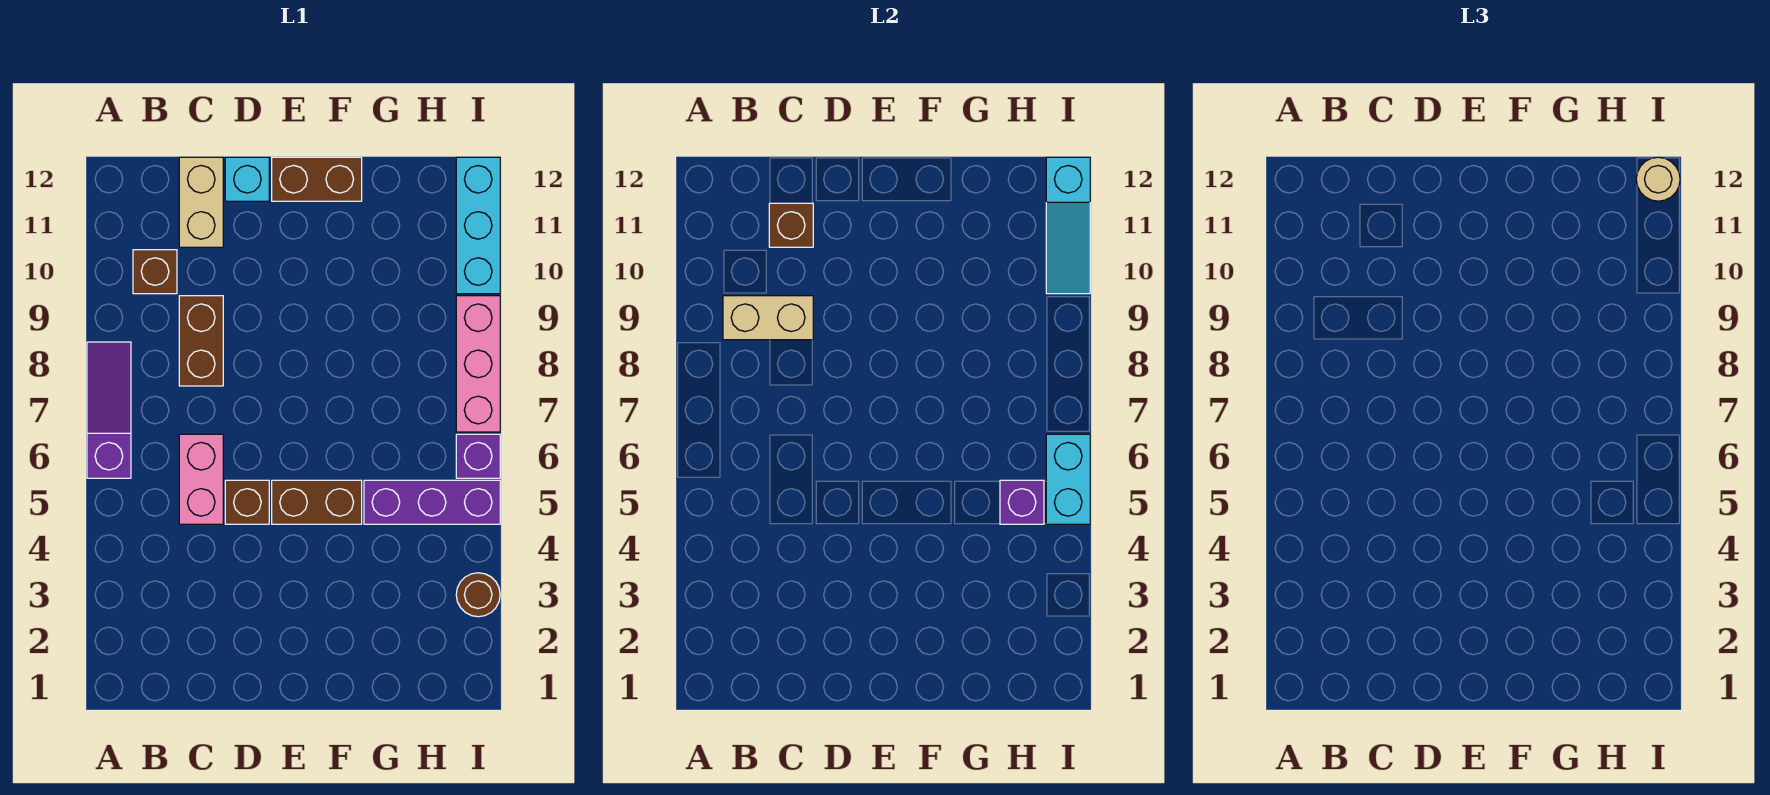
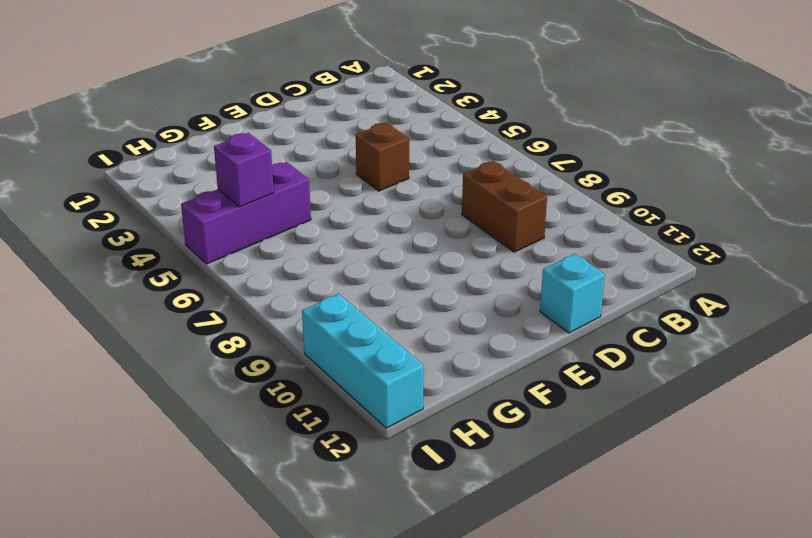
none -> purple 1x3 slope [87,342,131,478]
none -> brown 1x1 brick [133,250,177,294]
none -> pink 1x2 brick [179,434,223,524]

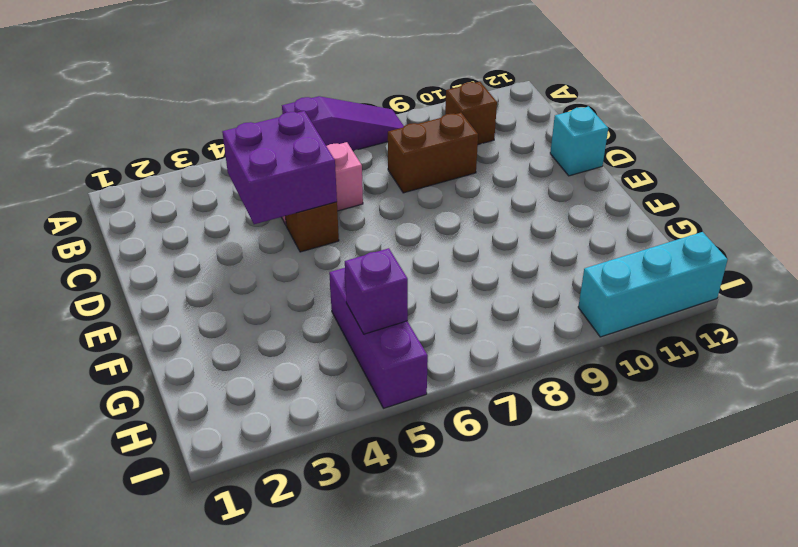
purple 2x2 brick [222,111,337,224] -> none
none -> tan 1x2 brick [179,157,223,247]
none -> brown 1x2 brick [272,480,362,524]
none -> brown 1x2 brick [272,157,362,201]

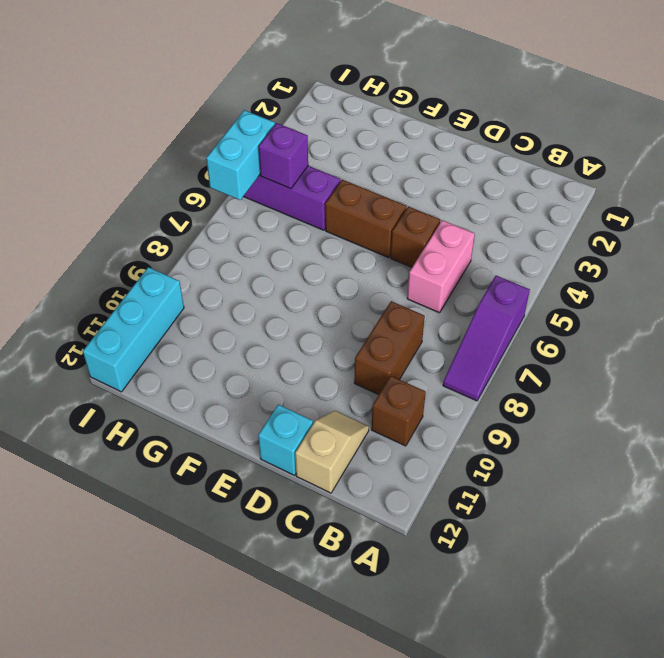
tan 1x2 slope [295,411,369,493] -> tan 1x2 brick [179,157,223,247]
none -> brown 1x2 brick [272,157,362,201]
none -> brown 1x1 round brick [456,573,500,617]
none -> purple 1x1 brick [456,434,500,478]

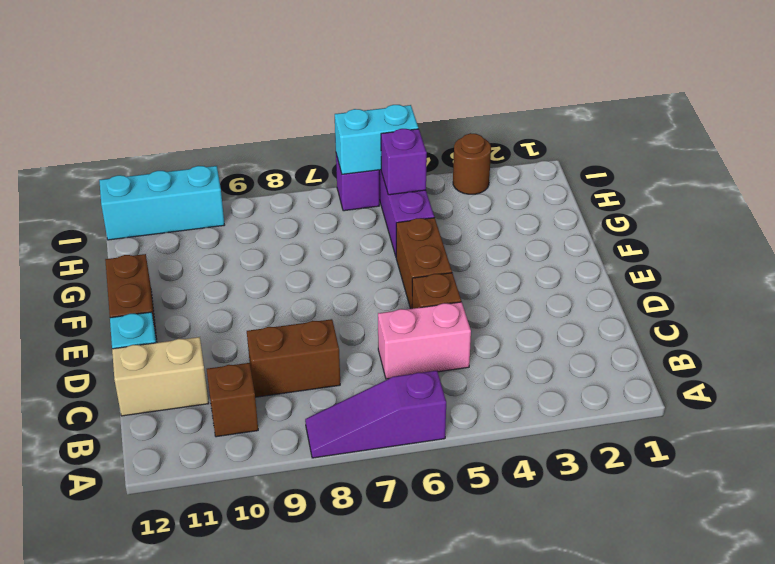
none -> pink 1x3 brick [456,296,500,432]
none -> tan 1x2 brick [723,296,813,340]
none -> brown 1x1 brick [769,203,813,247]

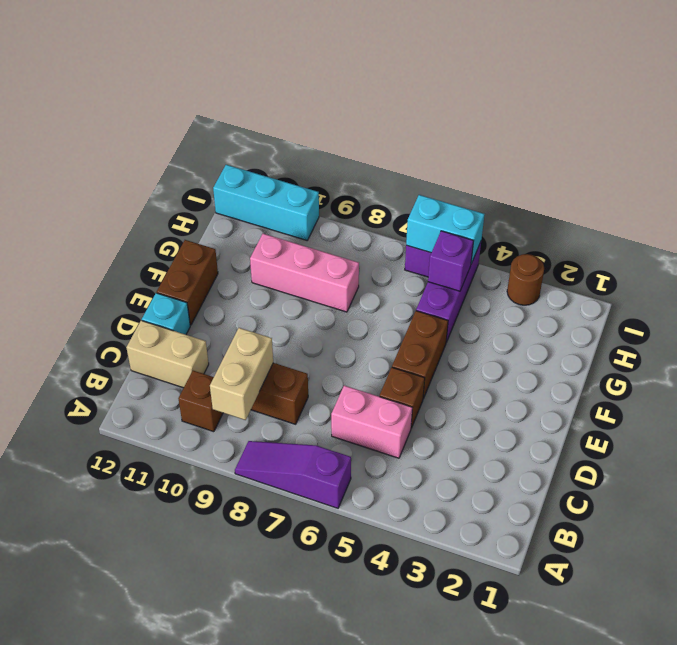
pink 1x3 brick [250,234,359,312] -> pink 1x3 brick moved to [456,296,500,432]
none -> brown 1x1 brick [769,203,813,247]
none -> cyan 1x3 slope [1046,157,1090,294]
none -> tan 1x1 round brick [1636,157,1680,201]

